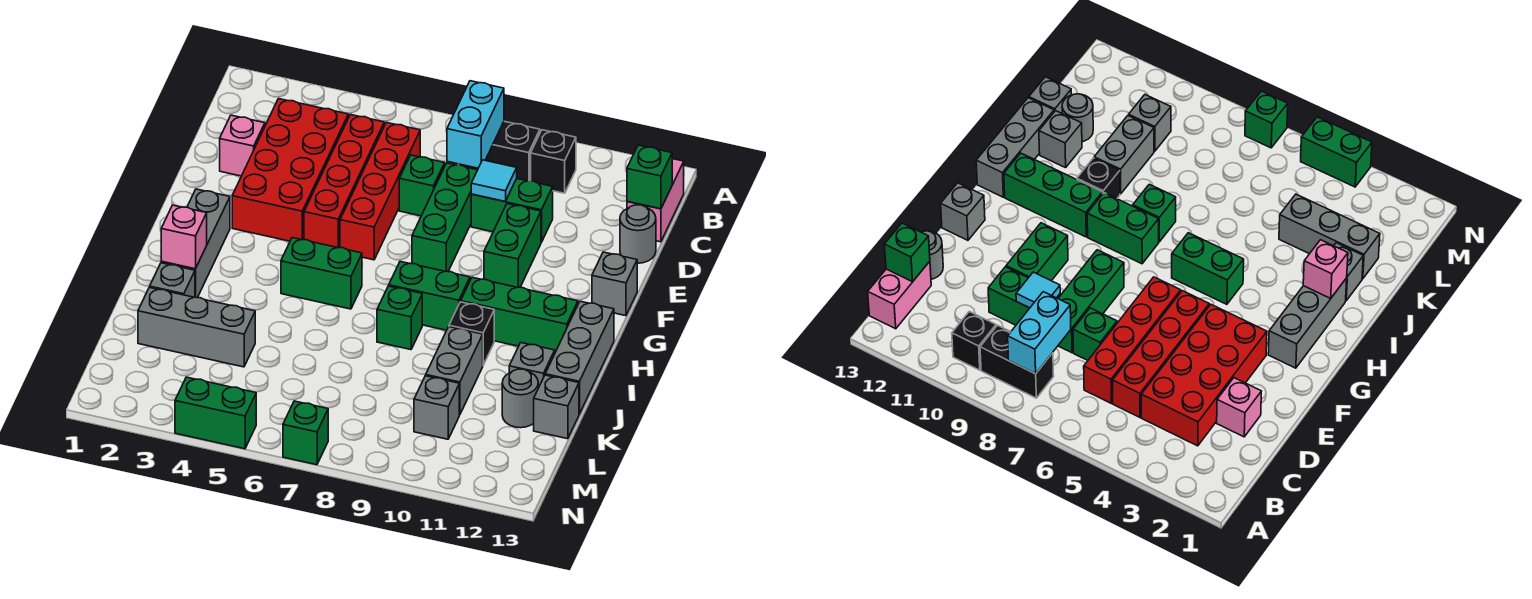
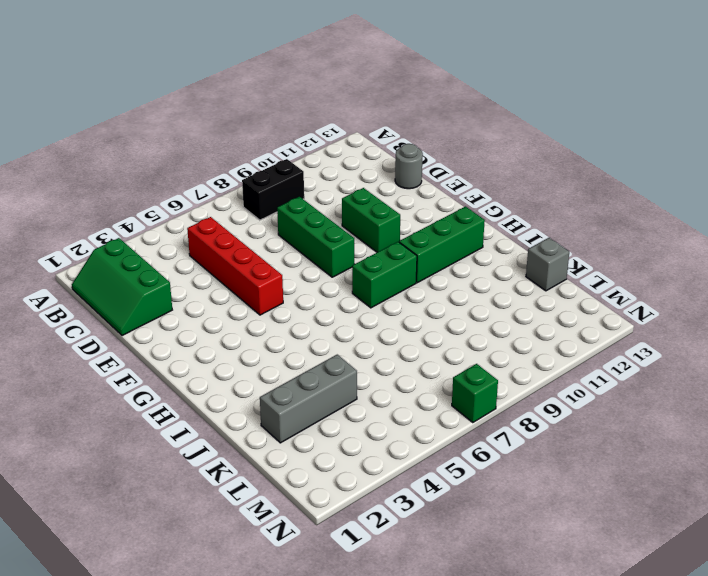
green 2x3 slope [72,238,172,336] -> pink 1x1 brick [220,115,265,176]
none -> black 1x1 brick [531,130,576,193]
none -> pink 1x2 brick [627,159,684,242]
none -> red 2x4 brick [232,99,348,241]
none -> red 1x4 brick [340,122,420,260]

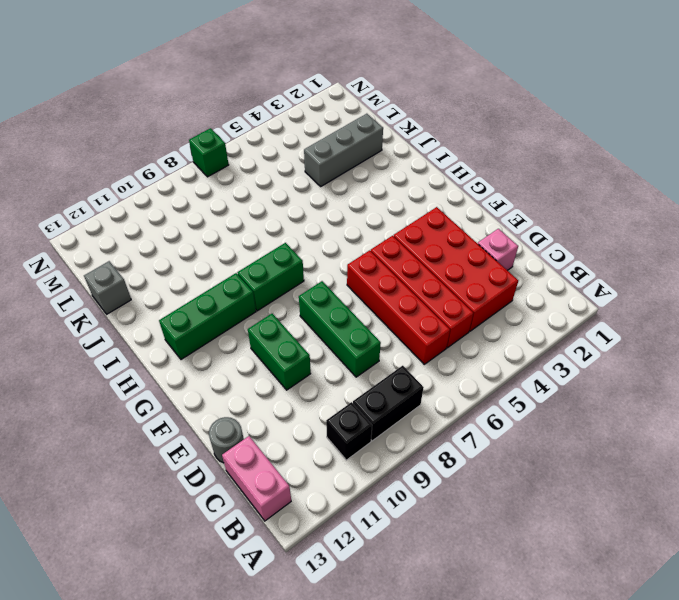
none -> green 1x1 brick [399,155,445,216]
none -> green 1x2 brick [471,179,553,242]
none -> grey 1x1 brick [592,252,637,316]
none -> grey 1x3 brick [161,189,230,298]

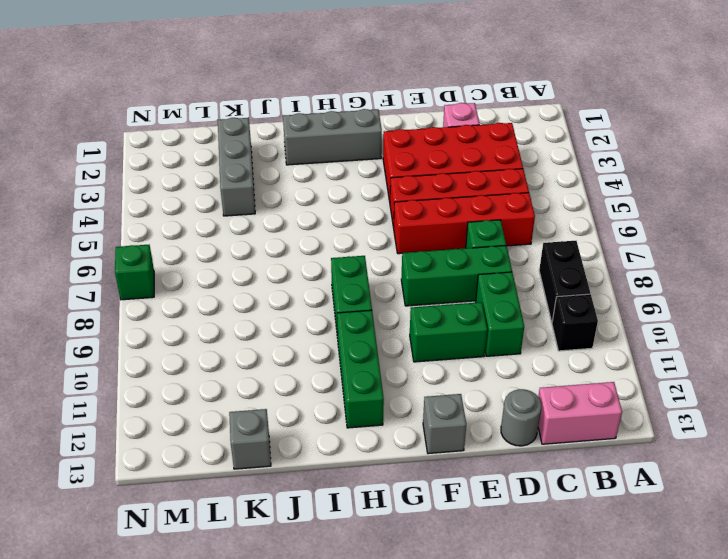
none -> green 1x2 brick [281,238,362,309]
none -> grey 1x3 brick [545,301,614,414]
none -> green 1x1 brick [377,286,422,350]
none -> black 1x1 brick [449,302,494,365]

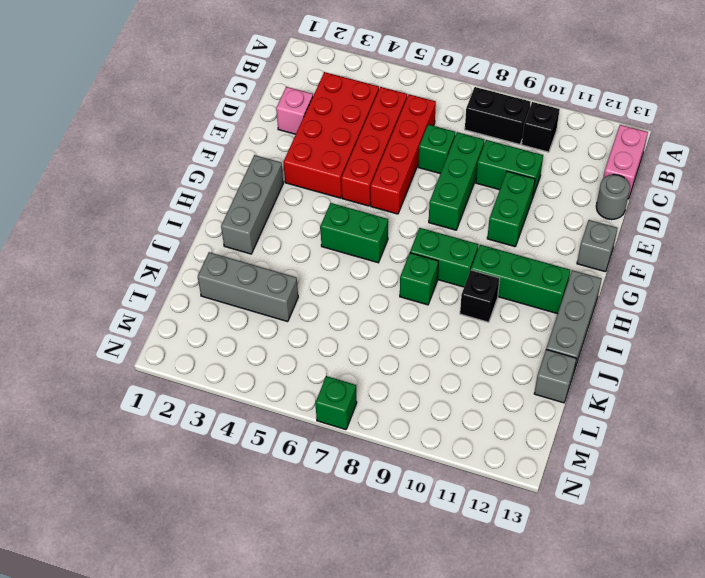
none -> grey 1x1 brick [150,263,195,297]
none -> grey 1x2 brick [426,327,483,415]
none -> grey 1x1 brick [509,343,555,388]
none -> grey 1x1 round brick [502,369,538,428]

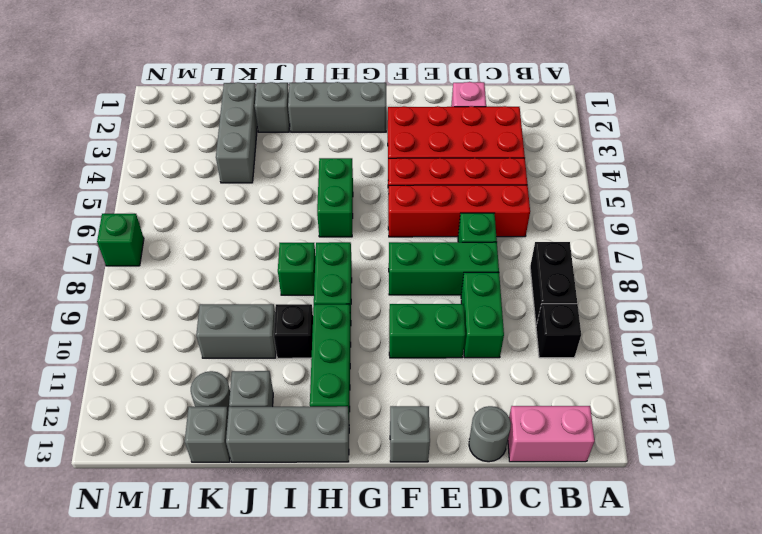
none -> grey 1x1 brick [414,376,459,439]
none -> green 1x2 brick [175,377,256,449]
none -> cyan 1x2 brick [447,81,504,168]
none -> green 1x1 brick [627,145,672,209]

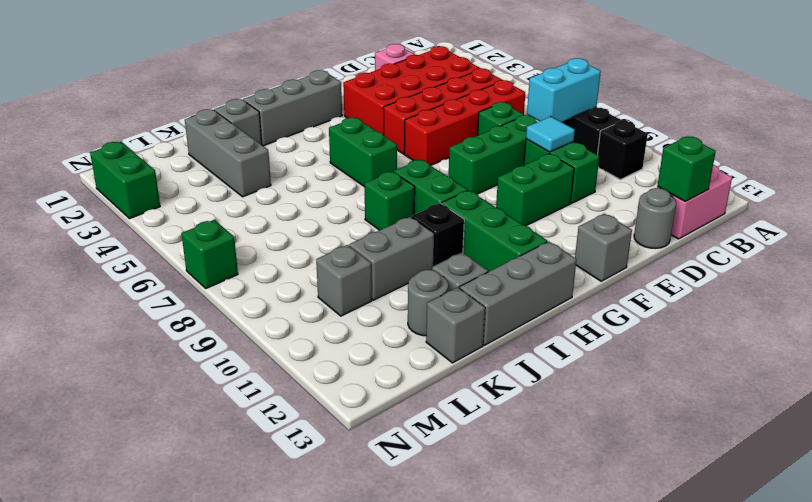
green 1x2 brick [90,142,160,219] -> green 1x2 brick moved to [175,377,256,449]
none -> pink 1x1 brick [161,205,207,269]

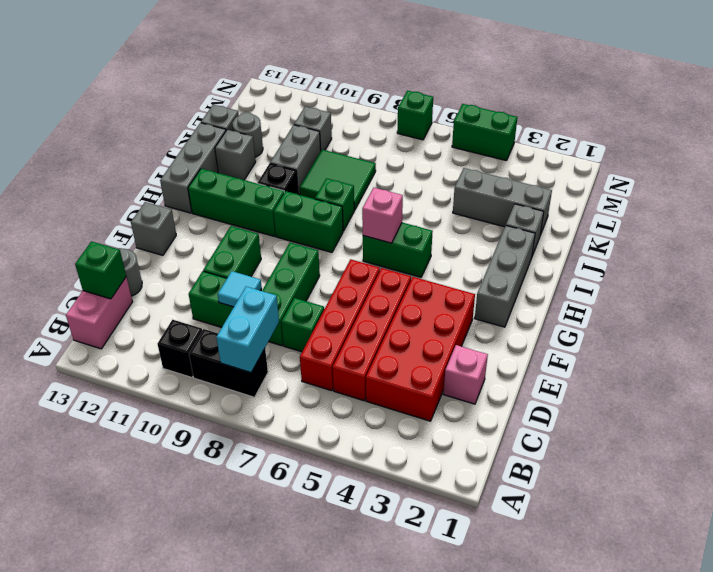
pink 1x1 brick [362,188,403,243] -> pink 1x1 brick moved to [161,205,207,269]
green 2x2 tile [300,150,376,210] -> none

